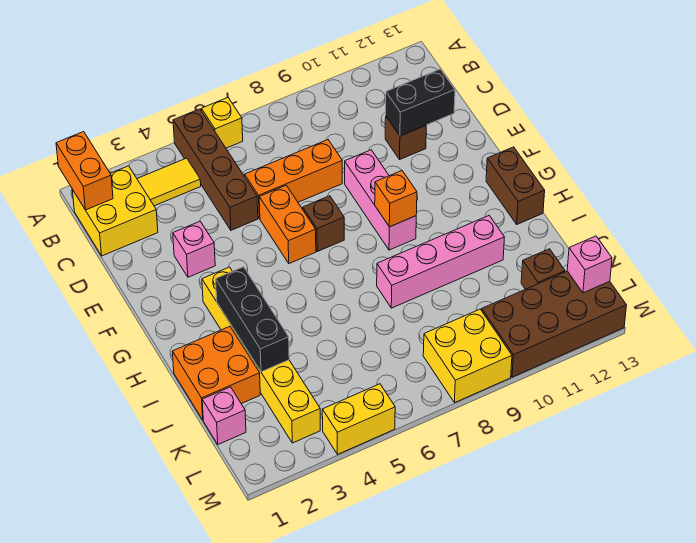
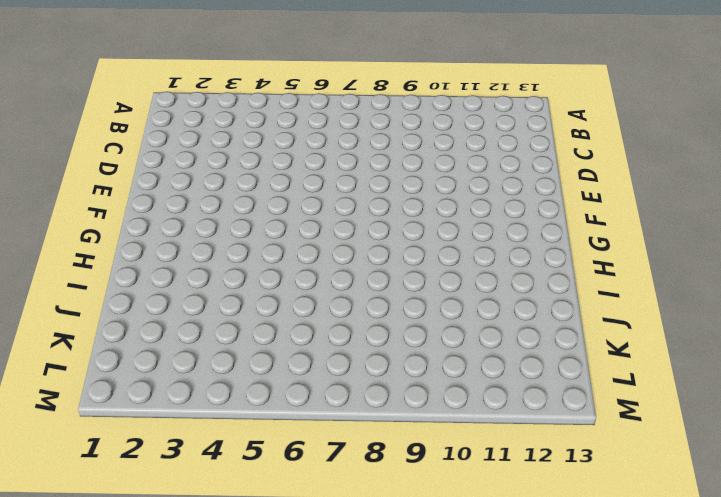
none -> brown 1x4 brick [173,109,258,230]
none -> yellow 1x1 brick [201,98,243,148]
none -> yellow 2x2 brick [72,166,158,256]

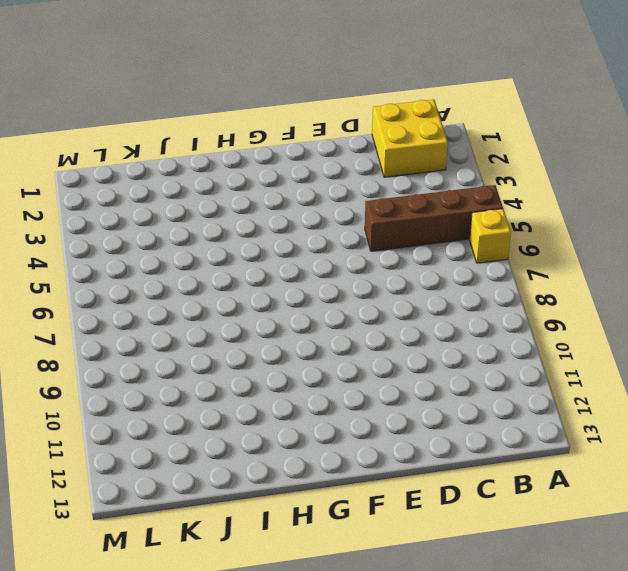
none -> yellow 1x2 tile [137,158,201,206]
none -> orange 1x3 brick [245,140,342,218]
none -> brown 1x1 brick [385,117,426,159]

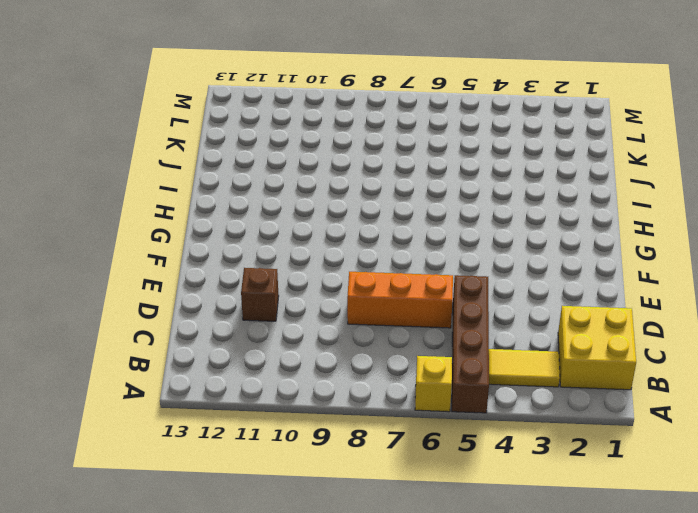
none -> pink 1x1 brick [173,221,215,277]
none -> orange 1x2 brick [259,185,316,264]
none -> pink 1x3 brick [345,150,416,250]

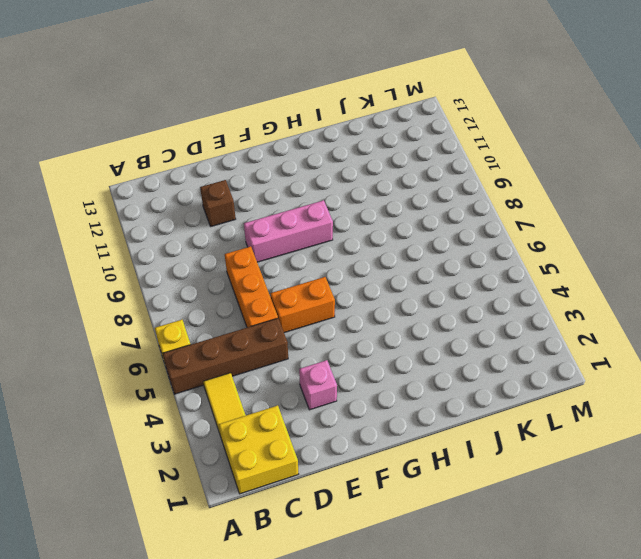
none -> brown 1x1 brick [303,196,344,251]
none -> yellow 1x6 brick [202,267,320,443]
none -> brown 1x2 brick [486,147,545,224]

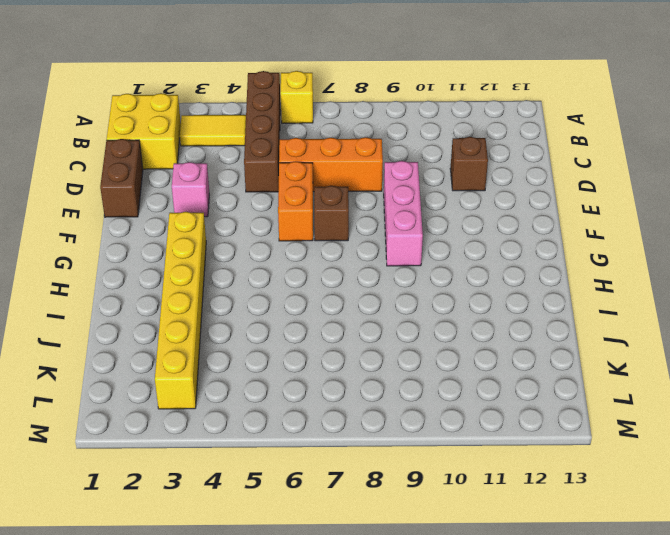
brown 1x2 brick [100,139,143,217] -> brown 1x2 brick moved to [486,147,545,224]
none -> orange 2x2 brick [172,326,260,420]
none -> pink 1x4 brick [377,216,504,308]
none -> pink 1x1 brick [202,387,246,444]

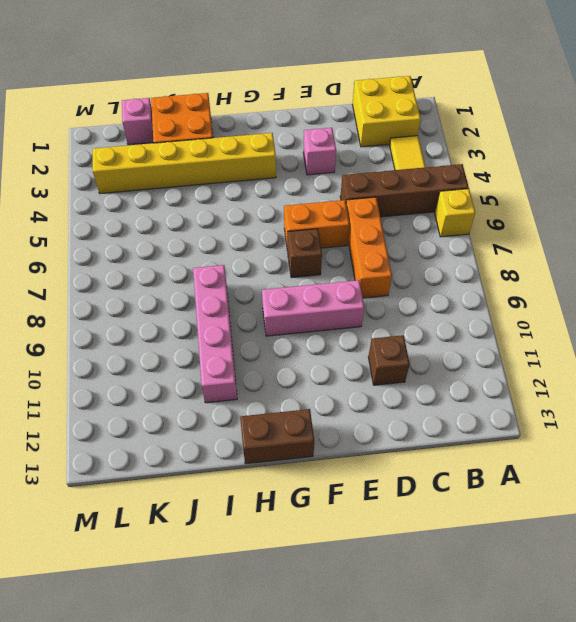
none -> brown 1x1 brick [521,249,565,289]
none -> yellow 2x2 brick [423,309,512,403]
none -> brown 2x4 brick [482,271,626,377]

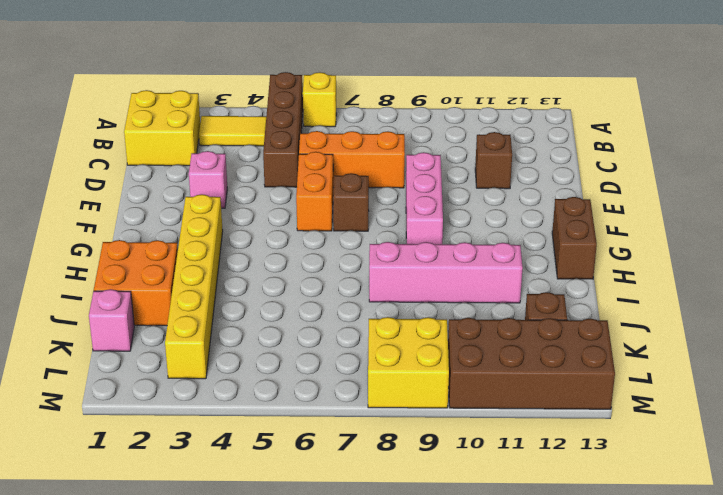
none -> yellow 1x2 brick [322,384,395,454]
none -> orange 1x2 brick [56,132,113,210]
none -> black 1x2 brick [386,69,455,136]

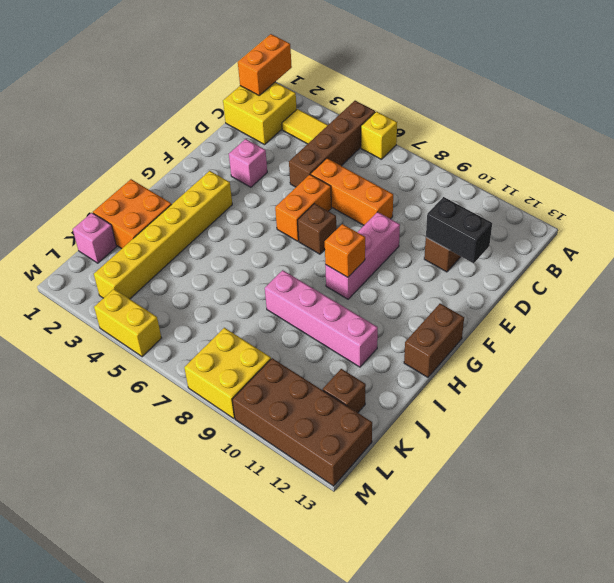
none -> black 1x3 brick [216,267,289,372]
none -> pink 1x1 brick [567,236,612,293]

